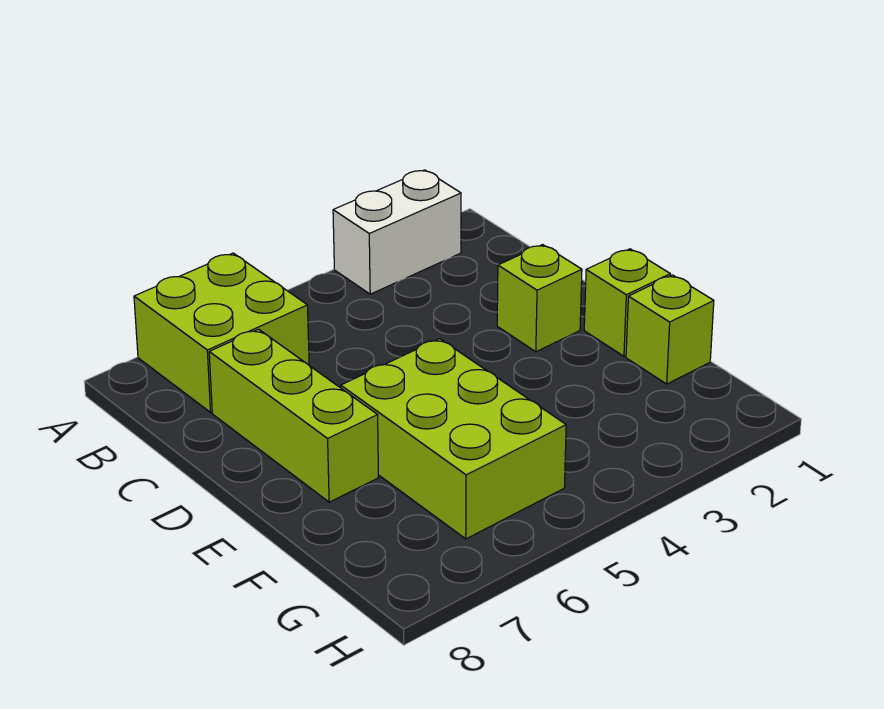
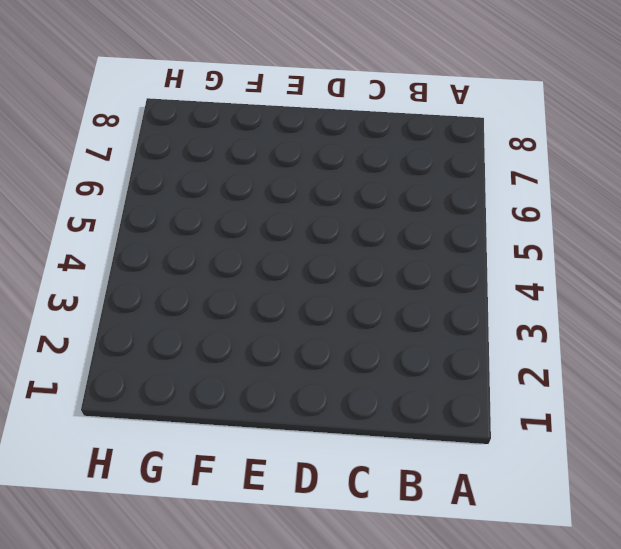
none -> white 1x2 brick [333,170,461,294]
none -> lime 2x2 brick [134,253,309,412]

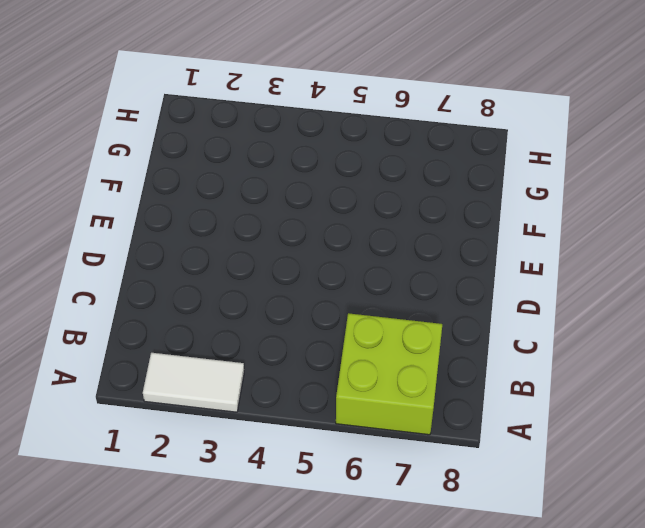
white 1x2 tile [143,353,244,412] -> white 1x2 brick [333,170,461,294]
none -> lime 1x3 brick [209,329,379,502]
none -> lime 1x1 brick [497,245,582,352]

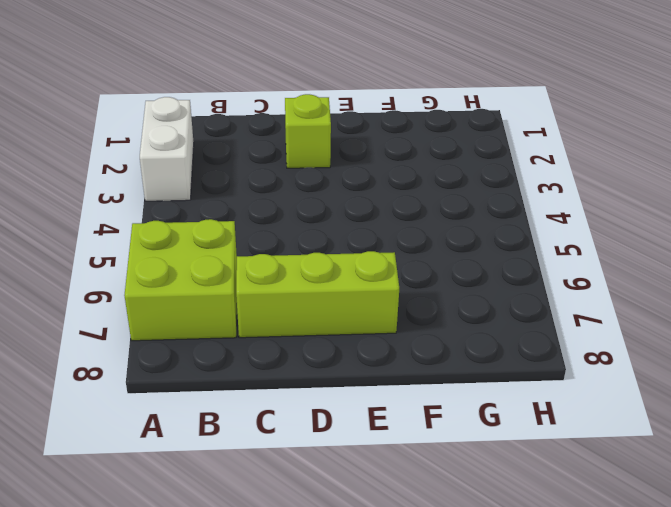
none -> lime 1x1 brick [584,249,670,356]
none -> lime 2x3 brick [341,339,566,539]

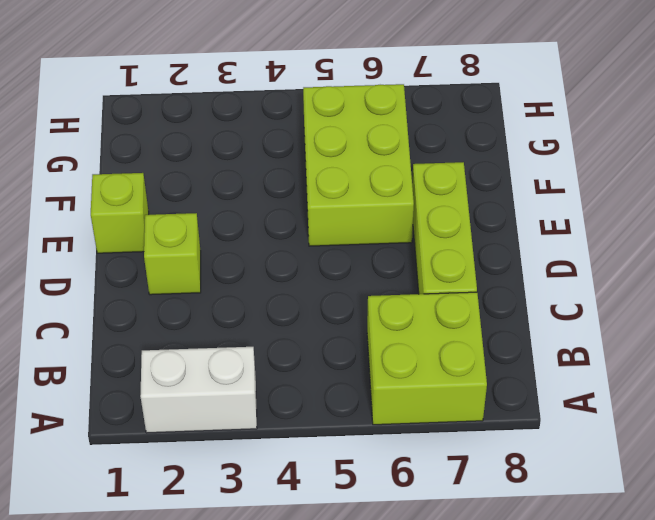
none -> lime 1x1 brick [626,275,714,384]

